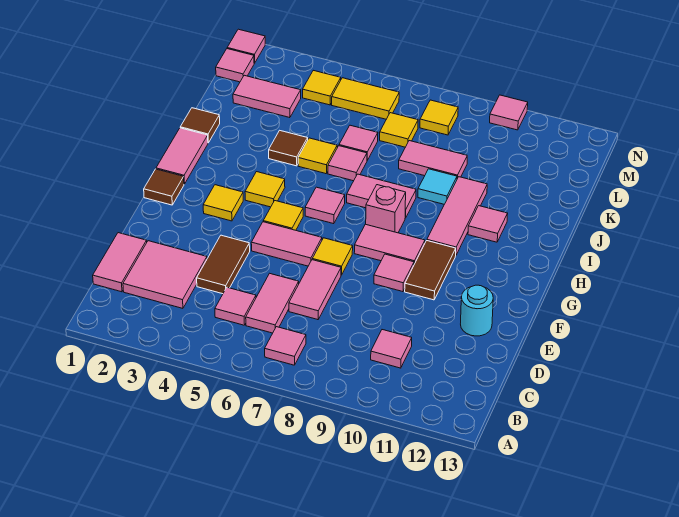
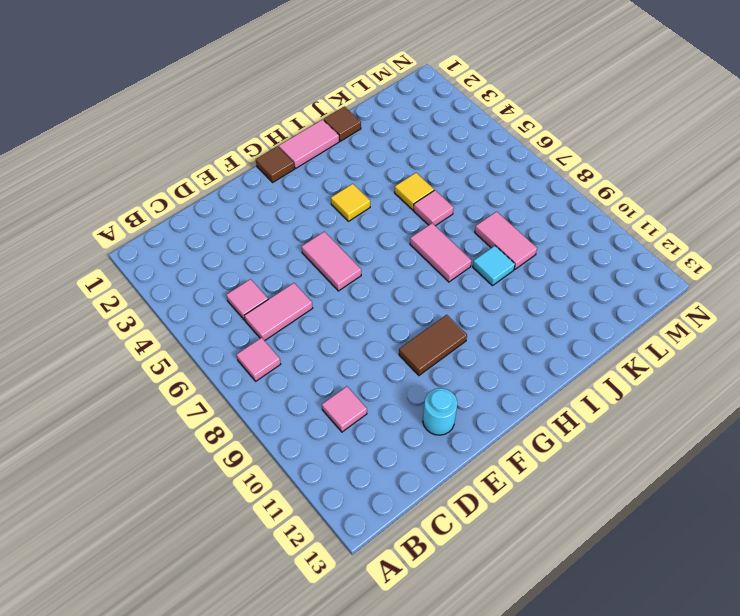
none -> pink 1x2 tile [93,233,147,292]
none -> pink 2x2 tile [123,241,207,308]
none -> brown 1x2 tile [197,235,250,294]
none -> pink 1x2 tile [289,260,341,320]

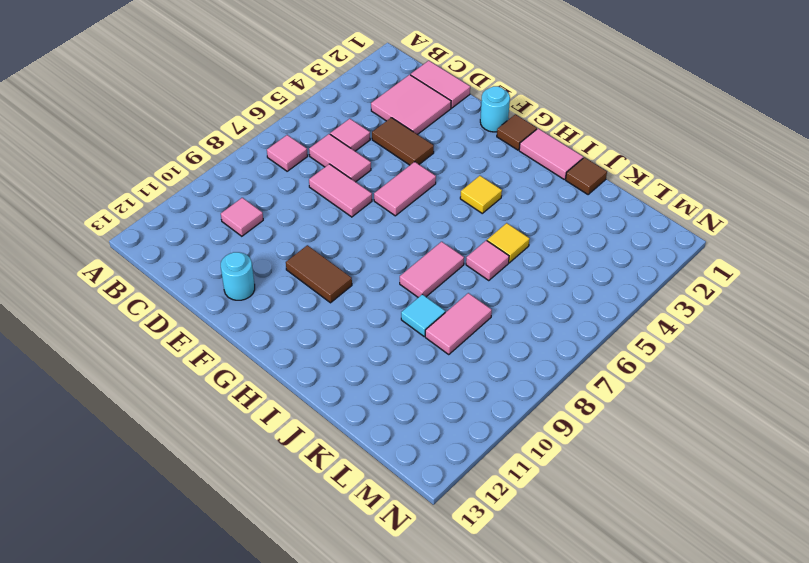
cyan 1x1 round brick [480,86,510,132] -> none
none -> yellow 1x1 tile [312,238,353,275]
none -> pink 1x1 tile [374,254,414,292]
none -> yellow 1x1 tile [203,185,243,221]
none -> yellow 1x1 tile [263,201,303,230]

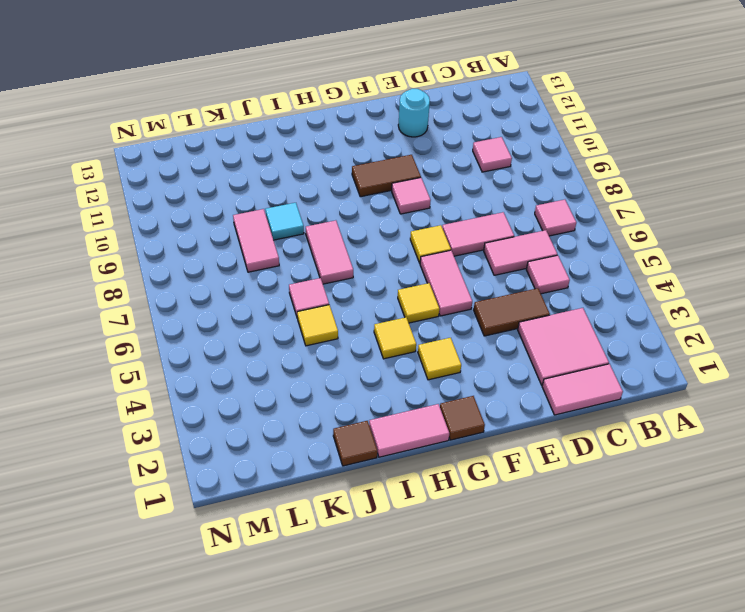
none -> pink 1x2 tile [354,224,425,264]
none -> pink 1x1 tile [305,187,345,224]
none -> pink 1x1 brick [366,185,406,233]
none -> pink 1x3 tile [427,177,487,255]

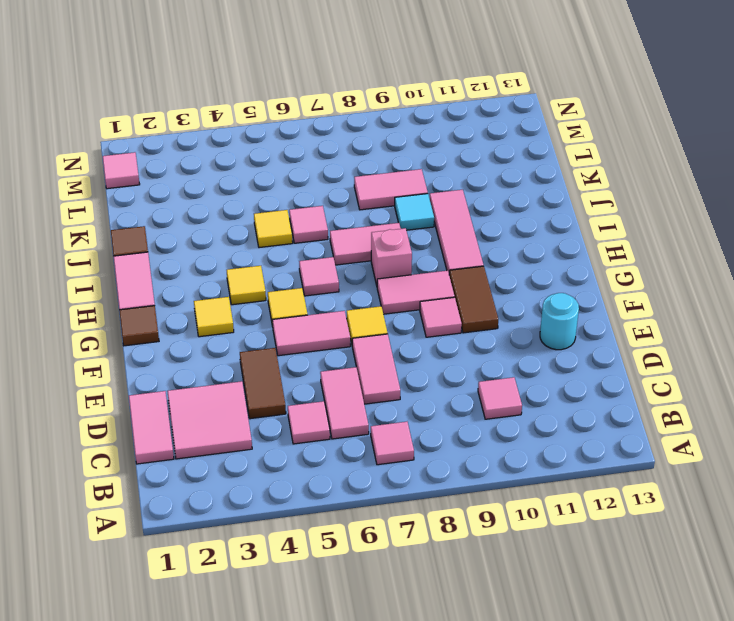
none -> pink 1x1 tile [468,206,508,242]
none -> brown 1x1 tile [269,130,308,166]
none -> pink 1x1 tile [339,125,378,160]
none -> pink 1x2 tile [233,75,301,118]

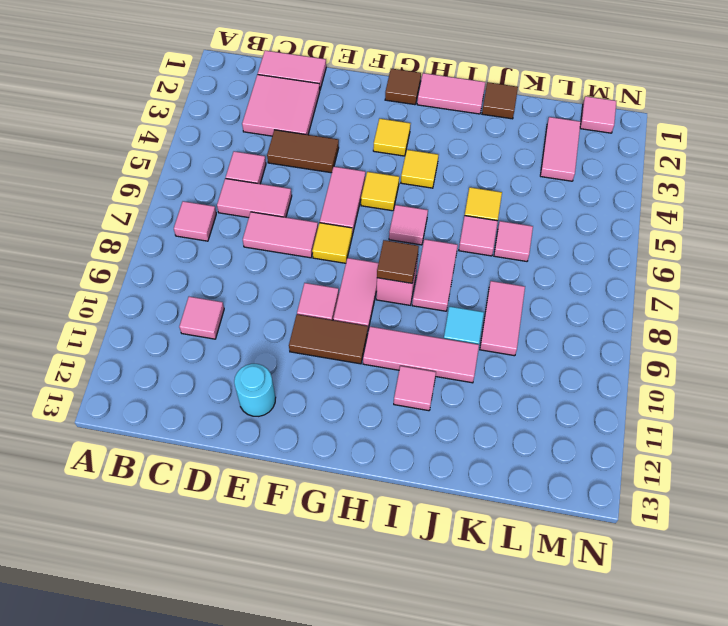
brown 1x1 tile [377,240,419,283] -> brown 1x1 tile moved to [269,130,308,166]
none -> yellow 1x1 tile [380,113,418,147]
none -> yellow 1x1 tile [303,70,341,105]
none -> yellow 1x2 tile [332,78,399,119]
none -> yellow 1x1 tile [420,100,458,135]

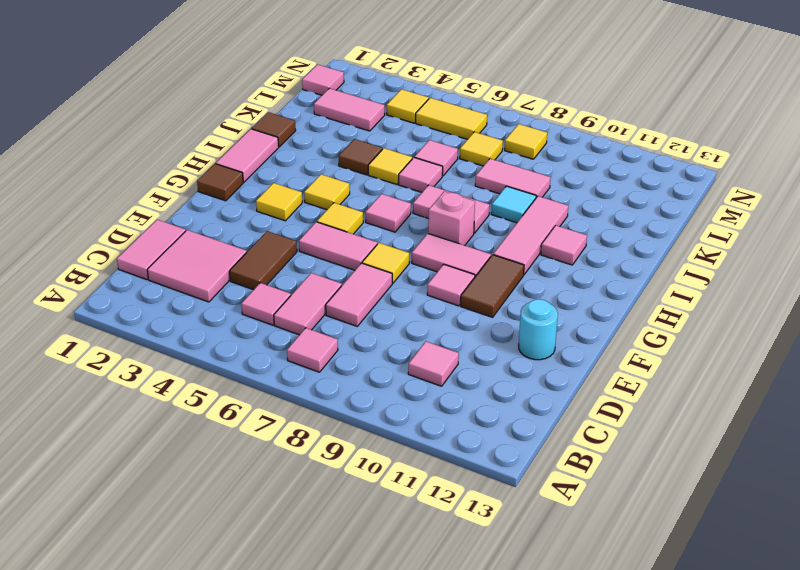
none -> pink 1x1 tile [227,29,265,63]
none -> pink 1x1 tile [490,95,528,130]

